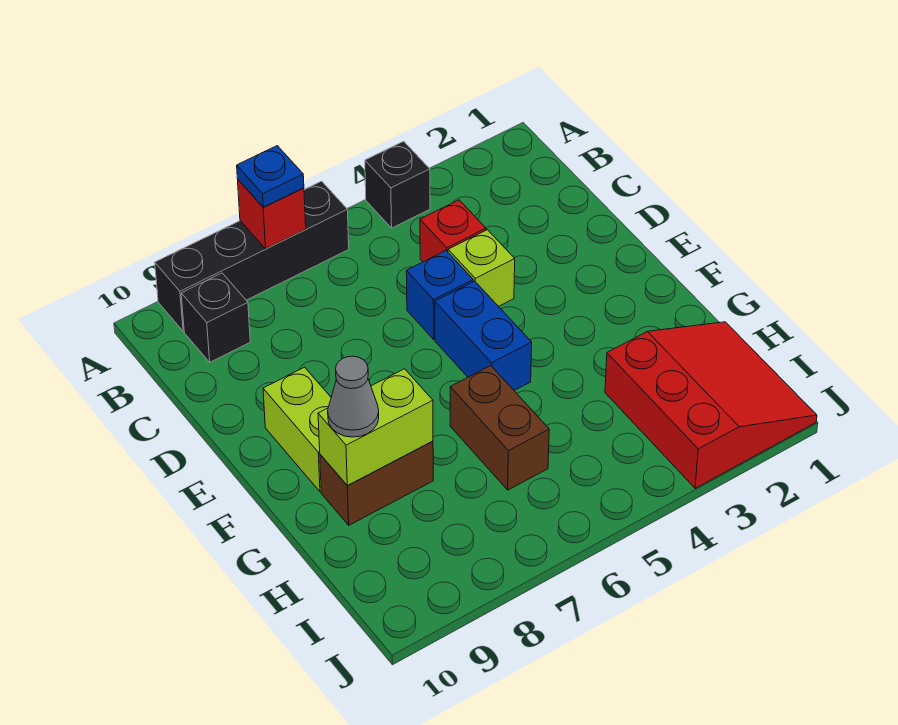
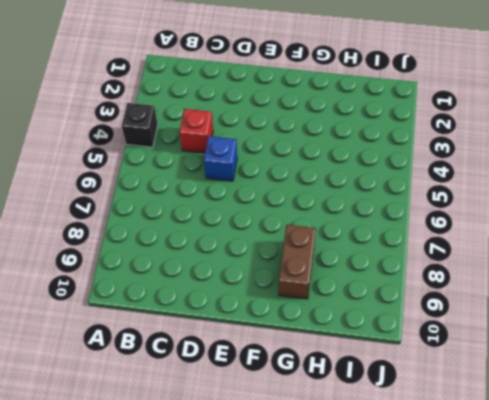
none -> black 1x4 brick [155,181,349,331]
none -> black 1x1 brick [181,273,250,362]
none -> lime 1x1 brick [448,230,515,306]

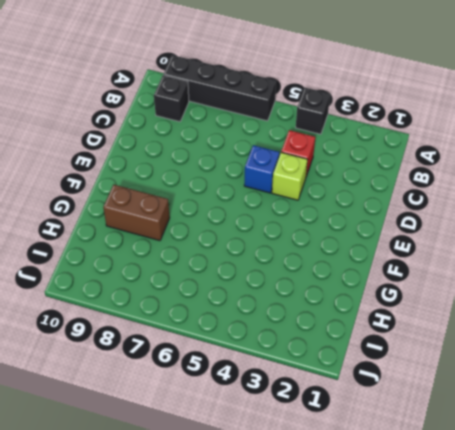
none -> blue 1x2 brick [435,281,532,390]
none -> lime 1x2 brick [263,367,331,492]
none -> brown 1x2 brick [450,366,549,490]

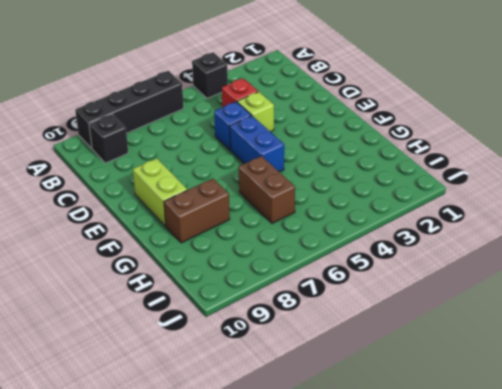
none -> red 3x3 slope [605,322,817,488]
none -> red 1x1 brick [238,180,306,249]
none -> lime 1x2 brick [318,369,433,486]

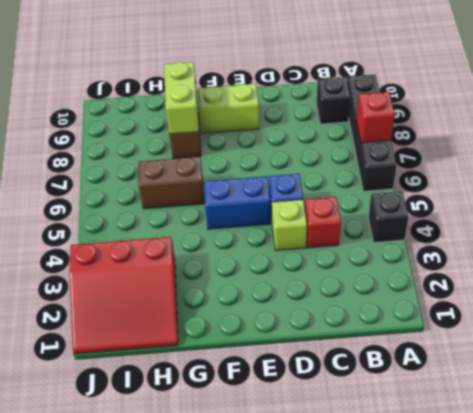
none -> blue 1x1 plate [237,146,304,207]
none -> grey 1x1 cone [328,356,379,437]

